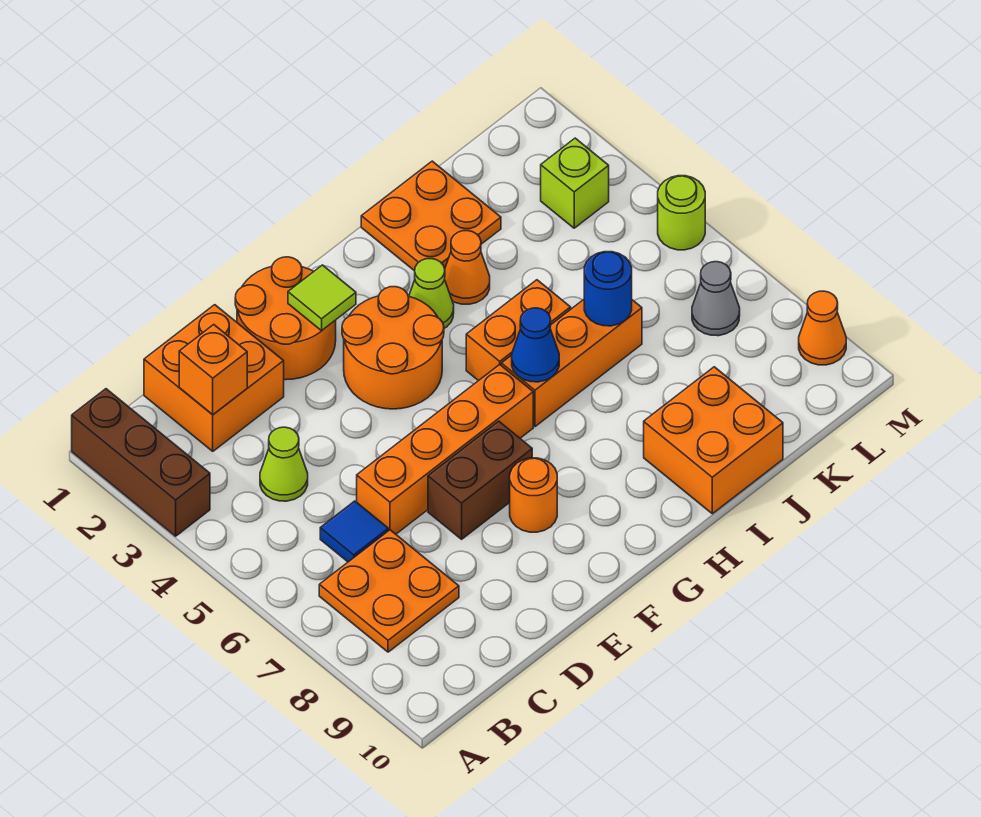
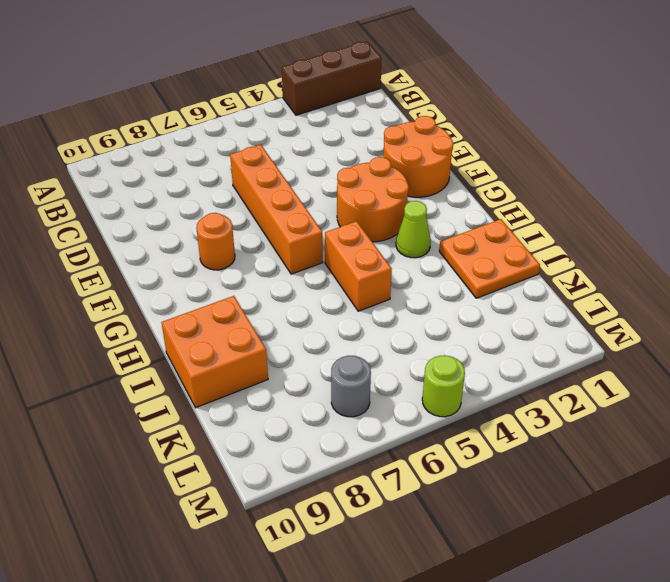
grey 1x1 round brick [331,356,371,417] -> grey 1x1 cone [692,262,740,336]
none -> orange 2x2 plate [319,530,459,652]
none -> orange 2x2 brick [144,305,284,451]
none -> lime 1x1 cone [260,427,308,501]

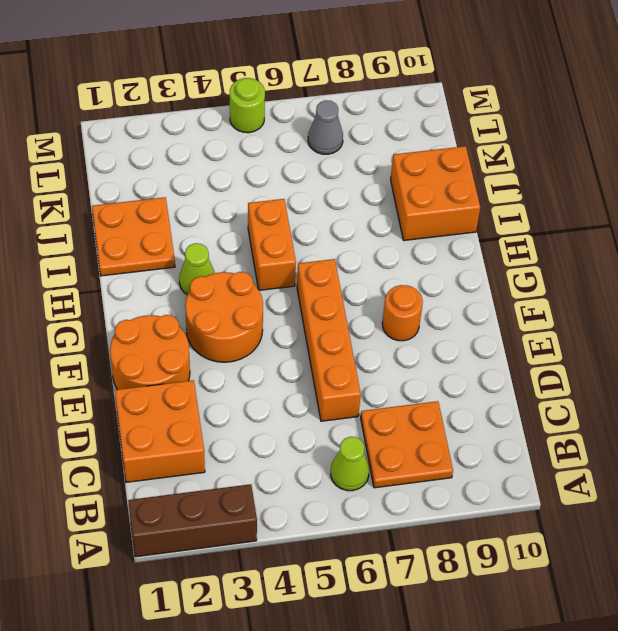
lime 1x1 cone [331,437,369,491] -> lime 1x1 cone moved to [260,427,308,501]
none -> blue 1x1 tile [320,501,388,562]
none -> brown 1x2 brick [428,421,532,539]
none -> orange 1x3 brick [501,300,642,427]

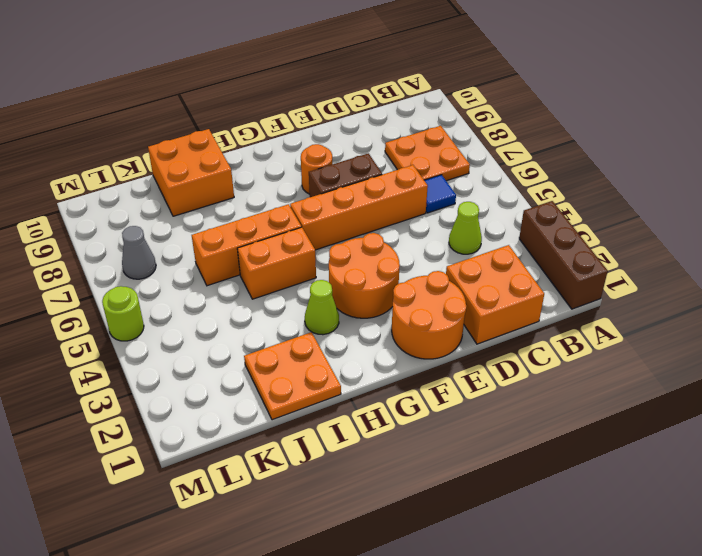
none -> orange 1x1 cone [445,231,490,304]
none -> lime 1x1 brick [541,138,609,228]
none -> orange 1x1 cone [799,291,846,365]

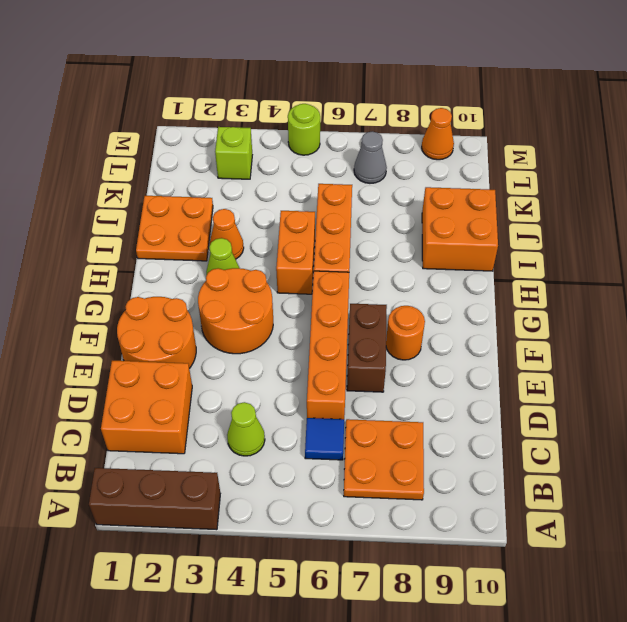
none -> orange 1x1 brick [179,325,247,415]
none -> lime 1x1 tile [288,265,356,331]
none -> blue 1x1 cone [512,308,559,382]

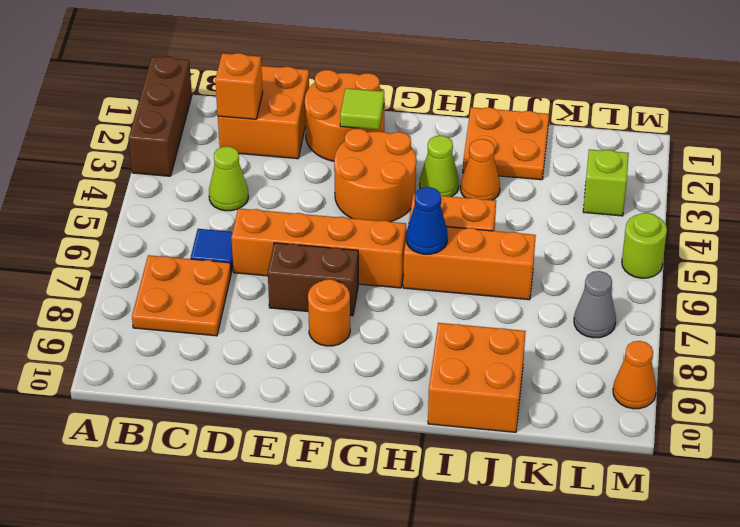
none -> blue 1x1 round brick [584,252,632,326]

